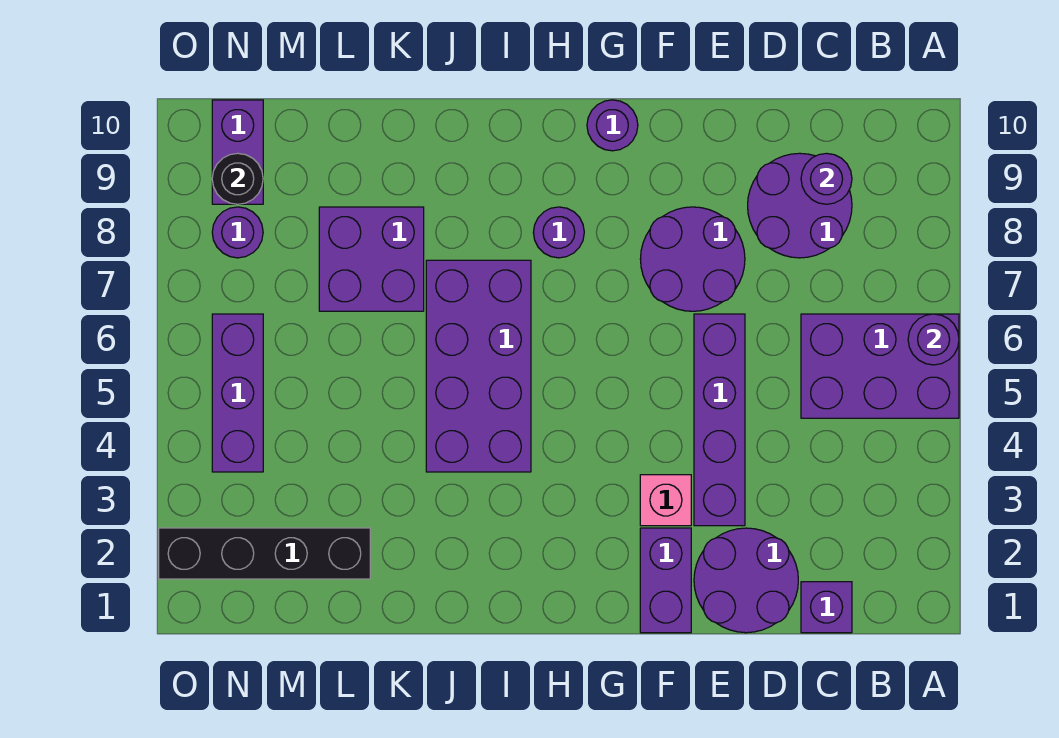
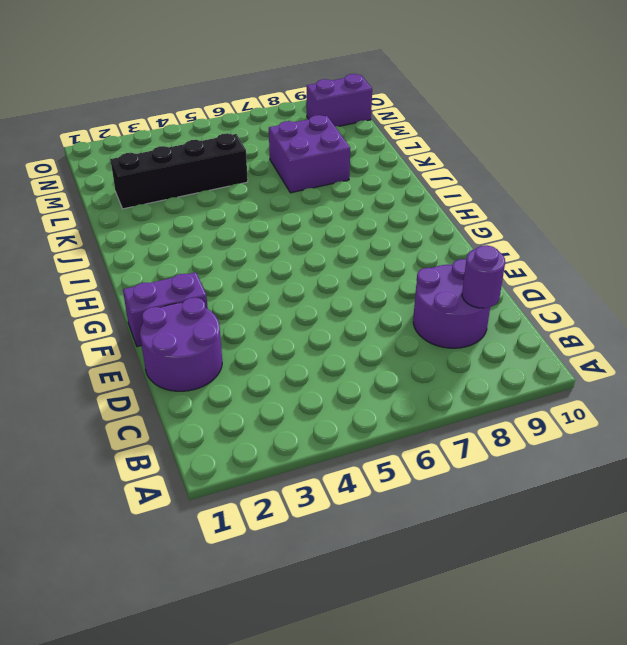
black 1x4 brick [110,133,248,209] -> black 1x4 brick turned to [159,528,370,579]
none -> purple 2x3 brick [801,314,959,418]
none -> purple 1x1 brick [801,582,852,633]
none -> purple 1x4 brick [694,314,745,526]

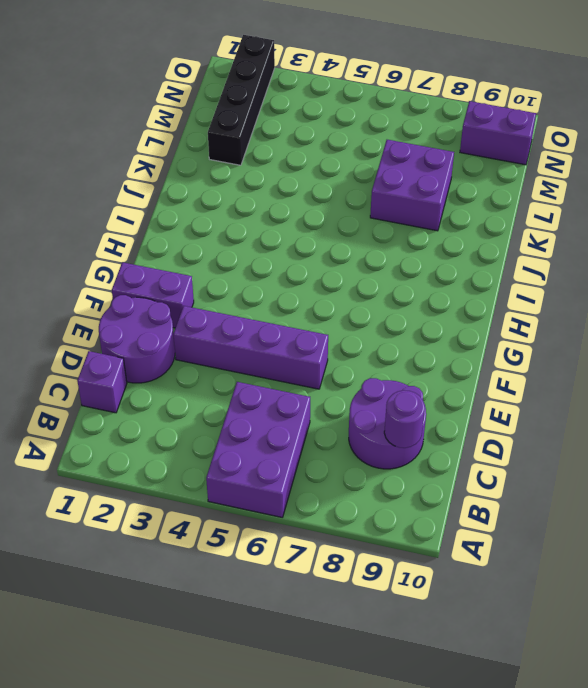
none -> purple 2x2 round brick [640,207,745,311]
none -> pink 1x1 brick [640,475,691,526]
none -> purple 1x1 round brick [587,100,638,151]

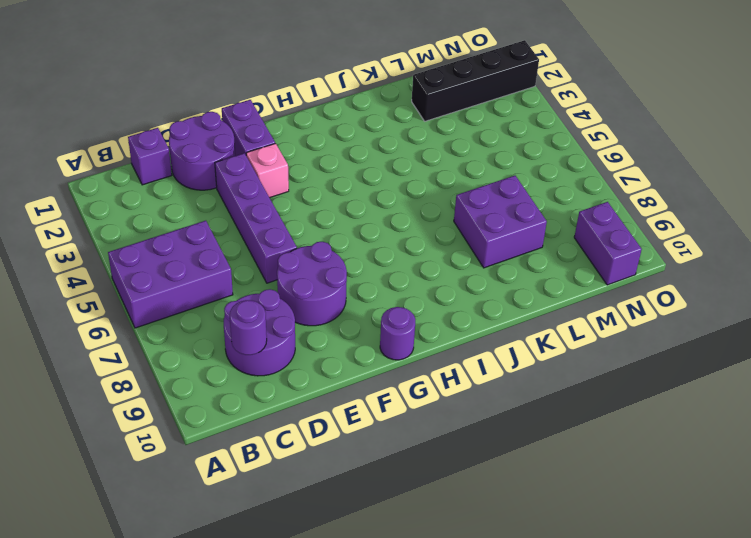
none -> purple 1x1 round brick [533,207,584,258]
none -> purple 2x4 brick [426,260,531,472]
none -> purple 1x3 brick [212,314,263,472]

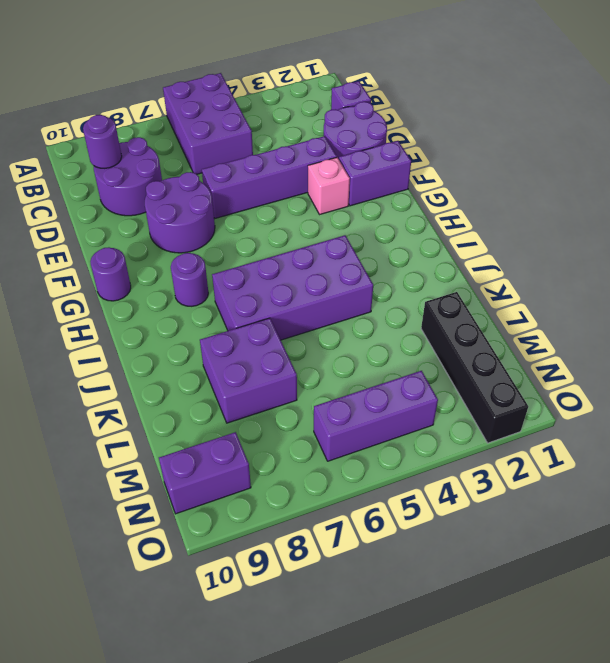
none -> purple 1x1 round brick [212,207,263,258]
none -> purple 1x1 round brick [908,314,959,365]
none -> black 1x1 round brick [212,153,263,204]

